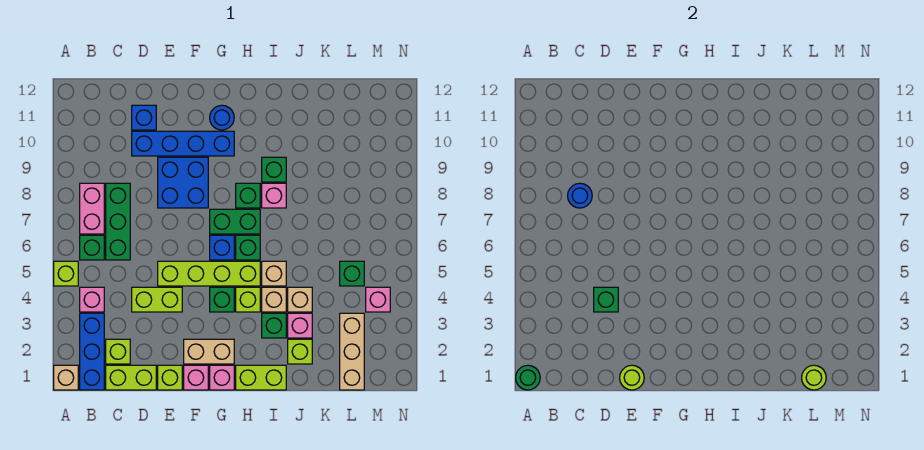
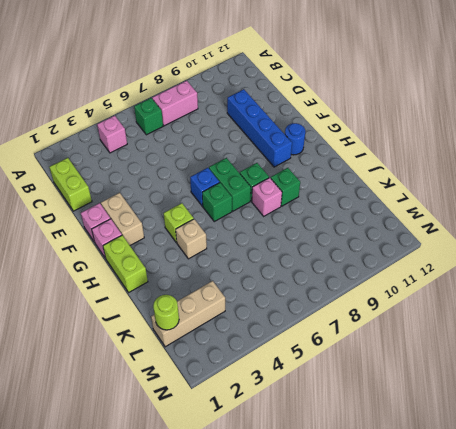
none -> tan 1x1 brick [54,365,78,390]
none -> lime 1x1 brick [54,261,78,286]
none -> blue 1x3 brick [80,313,104,390]
none -> lime 1x1 brick [106,339,130,364]

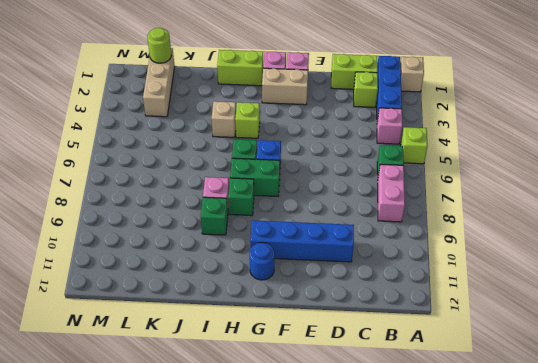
none -> green 1x3 brick [106,183,130,260]
none -> lime 1x2 brick [132,287,182,312]
none -> blue 1x1 brick [132,105,156,130]
none -> lime 1x1 brick [158,365,182,390]

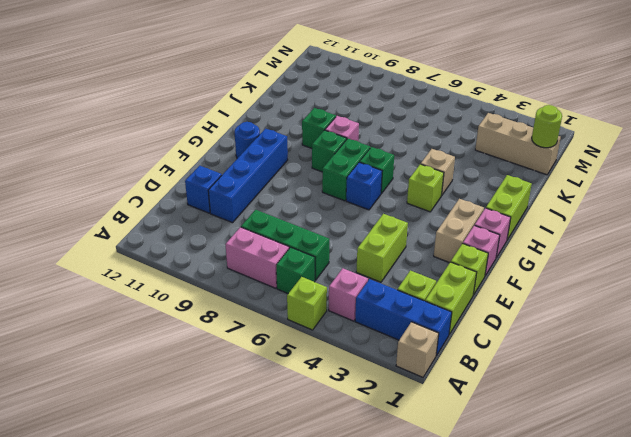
none -> lime 1x4 brick [158,261,260,286]
none -> blue 2x2 brick [158,157,208,208]
none -> green 1x1 brick [210,287,234,312]
none -> green 1x1 brick [262,313,286,338]

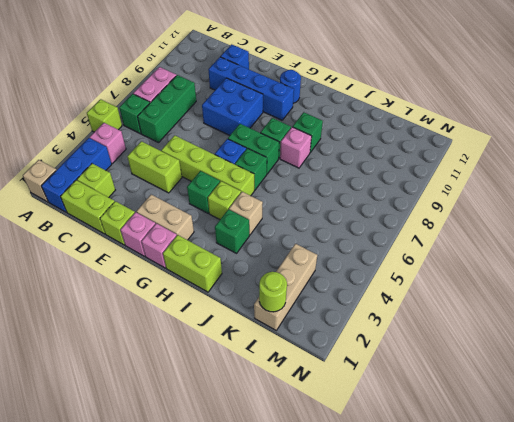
none -> tan 1x1 brick [262,261,286,286]
none -> lime 1x1 brick [288,339,312,364]
none -> pink 1x1 brick [288,313,312,338]
none -> tan 1x1 brick [288,287,312,312]

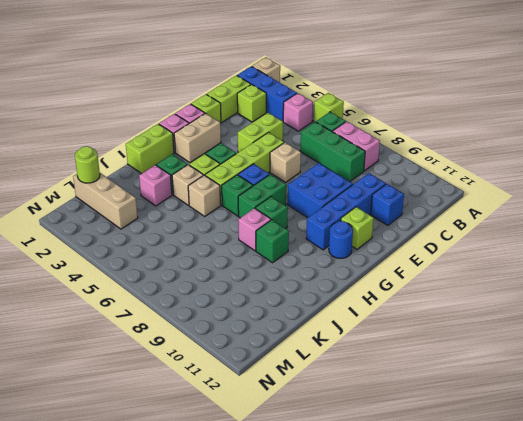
tan 1x1 brick [270,142,301,182] -> tan 1x1 brick moved to [288,287,312,312]
lime 1x1 brick [341,207,374,249] -> lime 1x1 brick moved to [288,339,312,364]
none -> green 1x1 brick [340,261,364,286]
none -> pink 1x1 brick [366,287,390,312]
none -> green 1x1 round brick [516,365,540,390]
none -> blue 1x1 round brick [568,183,592,208]

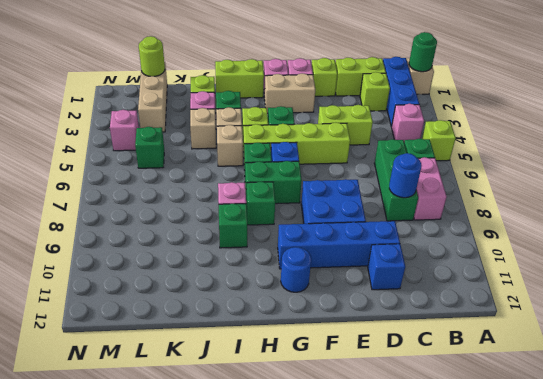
none -> green 1x1 brick [594,287,618,312]
none -> lime 1x1 round brick [620,365,644,390]

